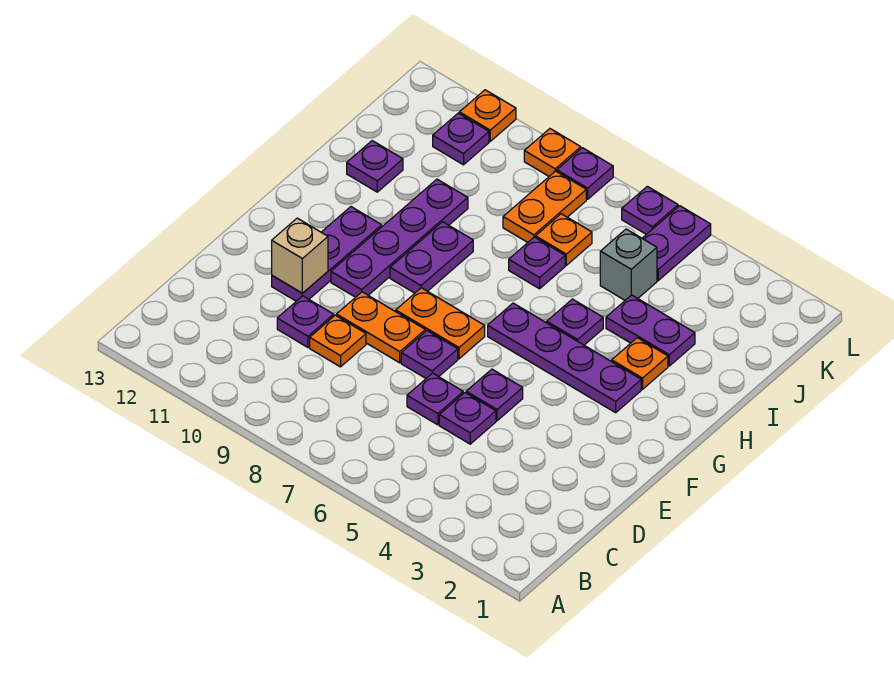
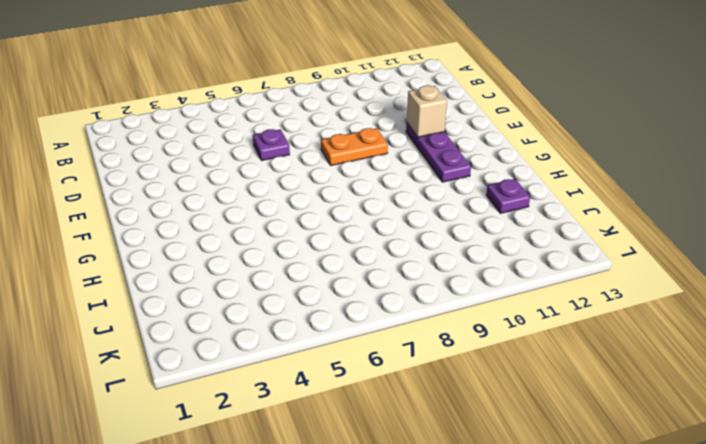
none -> purple 1x1 plate [439,393,496,444]
none -> orange 1x1 plate [310,315,366,367]
none -> purple 1x1 plate [277,296,334,347]

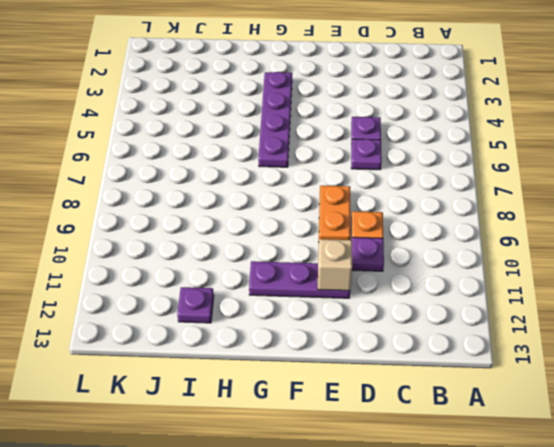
none -> purple 1x1 plate [466,369,523,421]
none -> purple 1x1 plate [401,331,458,378]
none -> orange 1x2 plate [396,288,485,359]

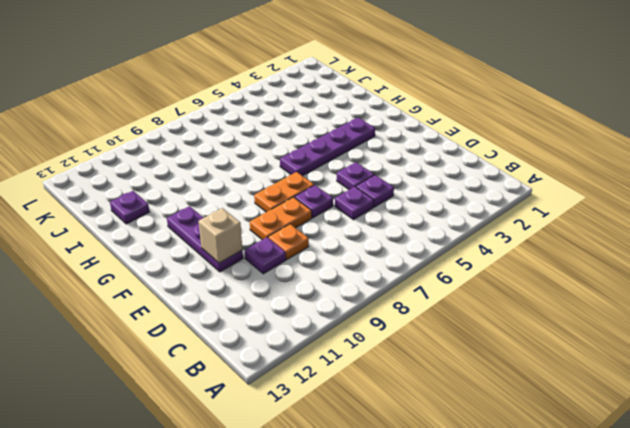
none -> purple 1x4 plate [331,179,468,297]
none -> purple 1x2 plate [390,222,473,293]
none -> orange 1x1 plate [612,338,668,389]

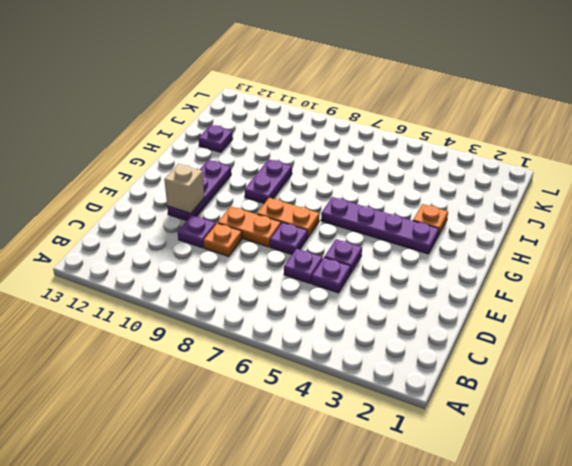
none -> purple 1x4 plate [331,179,468,297]
none -> purple 1x1 plate [547,299,603,345]
none -> purple 1x2 plate [606,295,695,366]

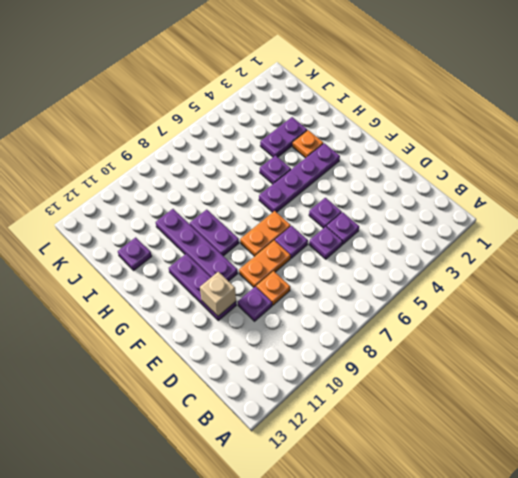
none -> purple 1x1 plate [509,237,565,289]
none -> grey 1x1 brick [600,229,657,300]
none -> orange 1x1 plate [536,214,592,265]

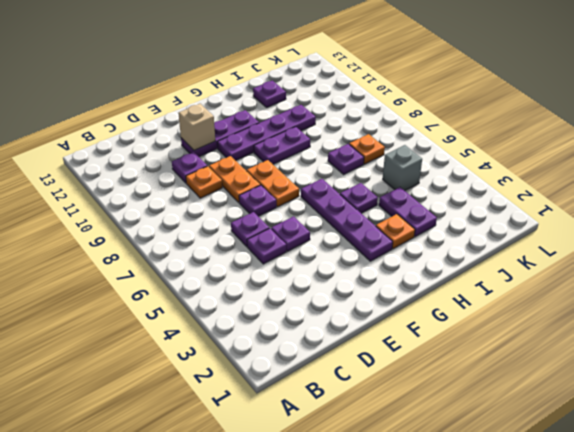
none -> orange 1x2 plate [503,171,586,242]
none -> purple 1x2 plate [642,206,711,281]
none -> purple 1x1 plate [433,113,489,165]

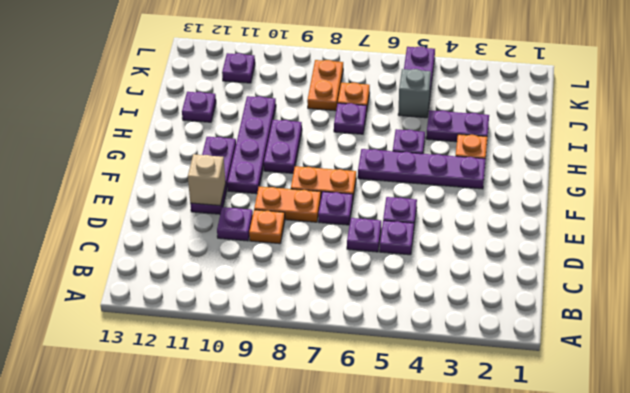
none -> purple 1x1 plate [622,186,678,234]
none -> purple 1x1 plate [557,148,613,199]
none -> orange 1x1 plate [524,129,581,176]

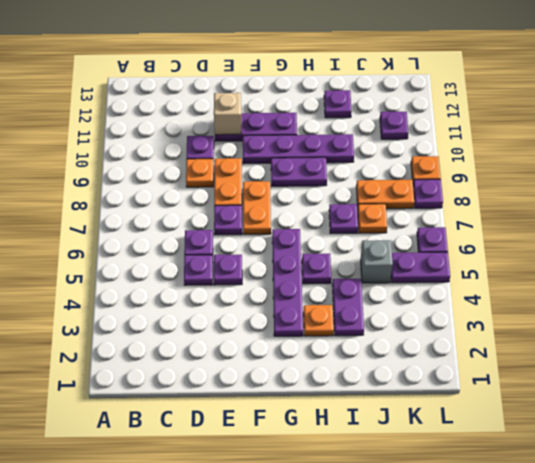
none -> orange 1x1 plate [459,90,516,141]

